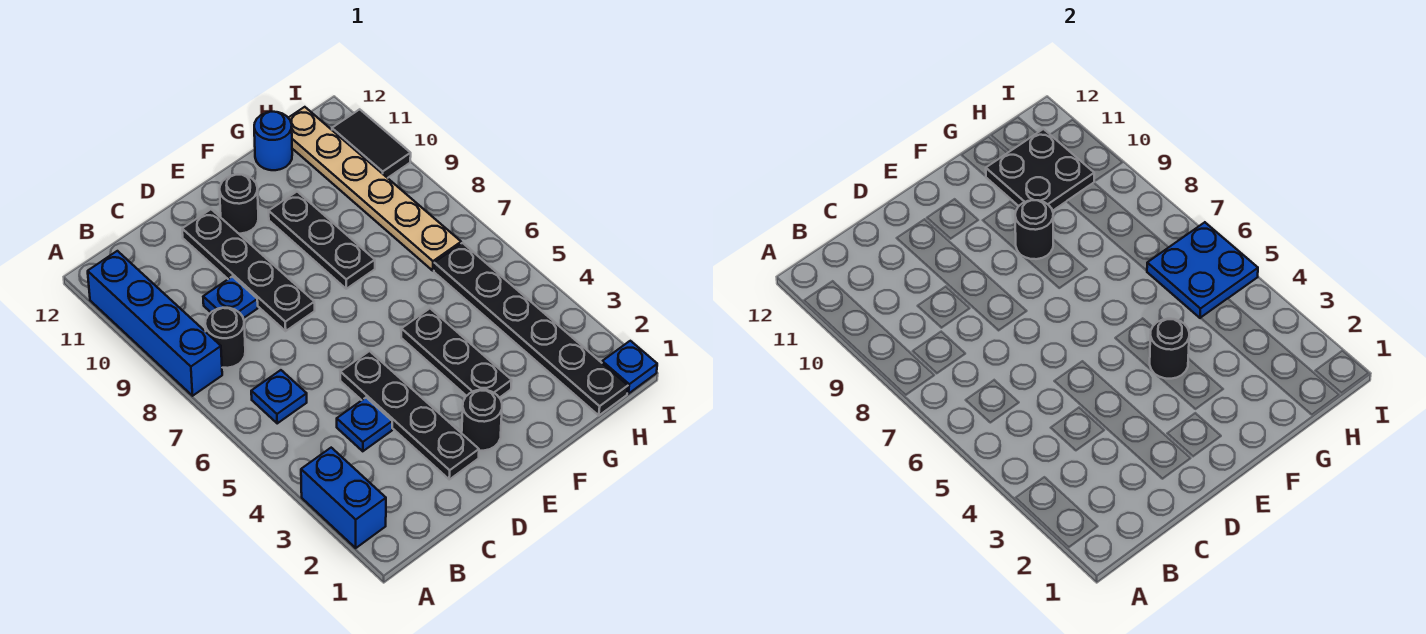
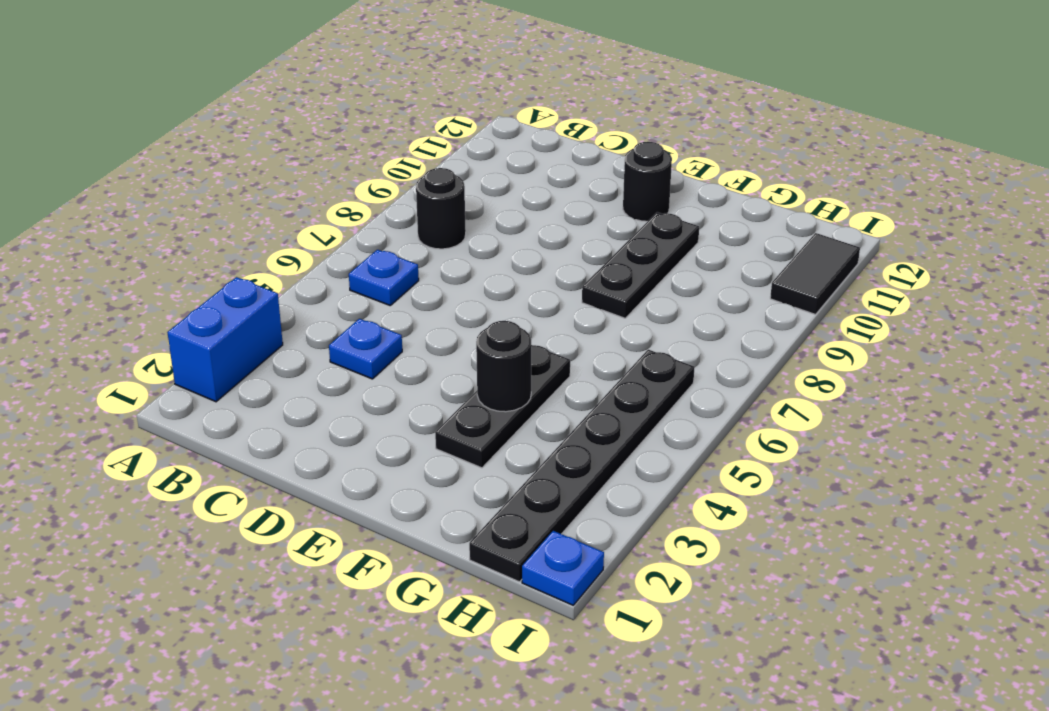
none -> blue 1x4 brick [88,251,222,396]
none -> blue 1x1 plate [203,276,258,318]
none -> black 1x4 plate [340,351,479,479]

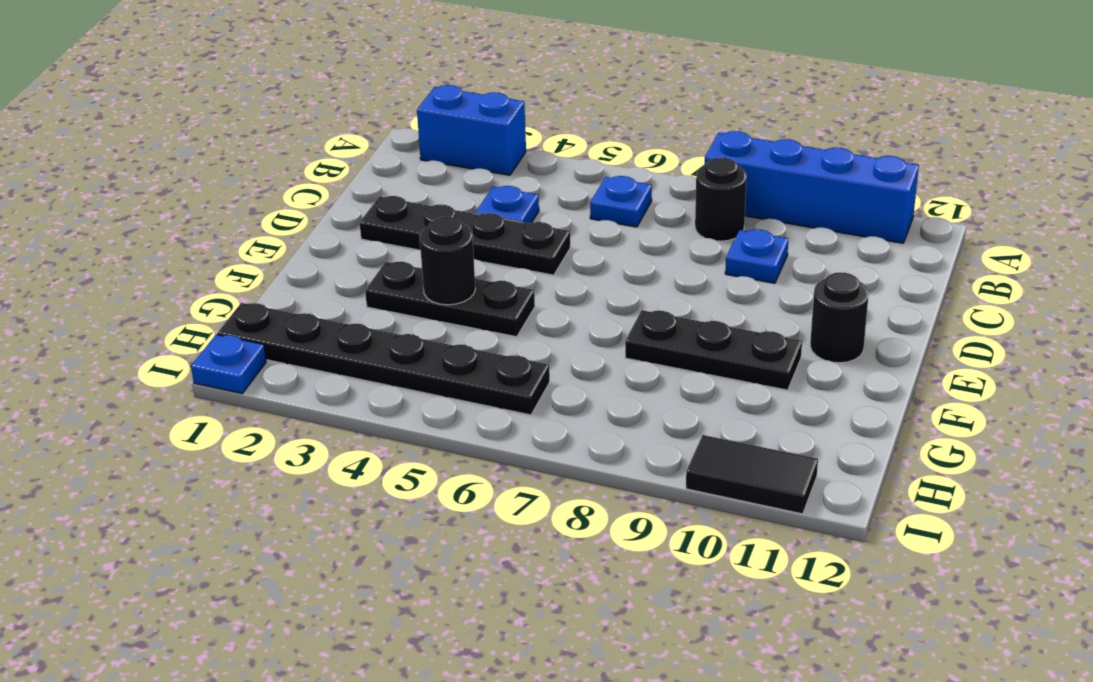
none -> black 1x4 plate [182,209,315,331]
none -> black 1x1 round brick [462,390,502,451]
none -> blue 1x1 round brick [254,112,292,170]

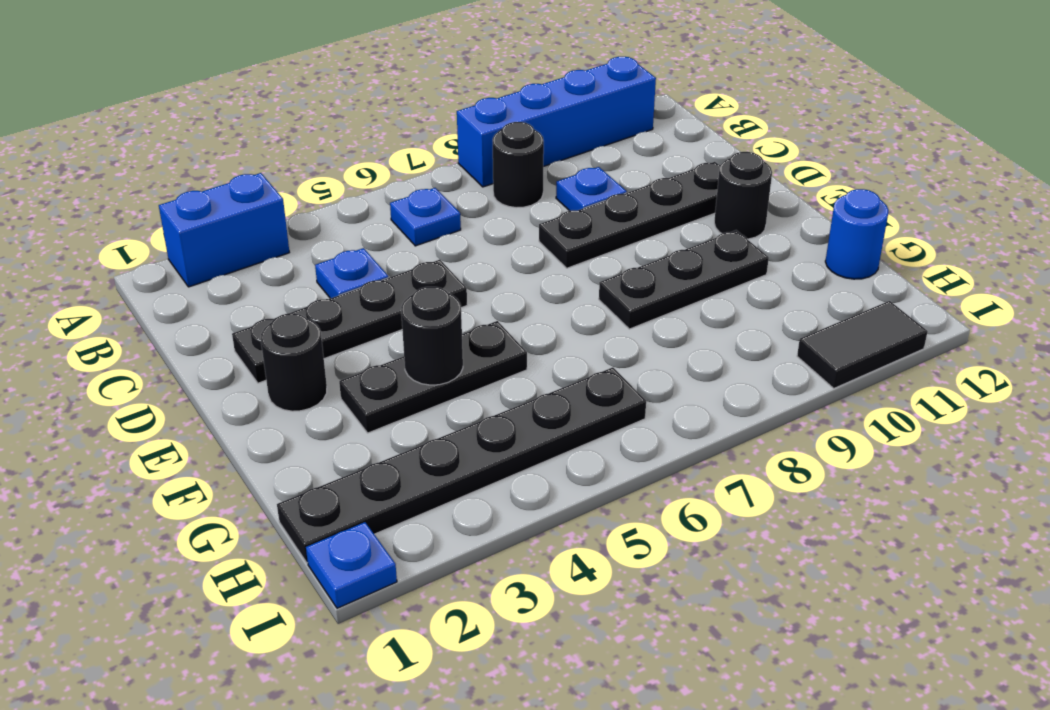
none -> tan 1x6 plate [289,107,461,271]
none -> black 1x1 round brick [1015,200,1053,259]
none -> black 2x2 plate [986,129,1094,211]

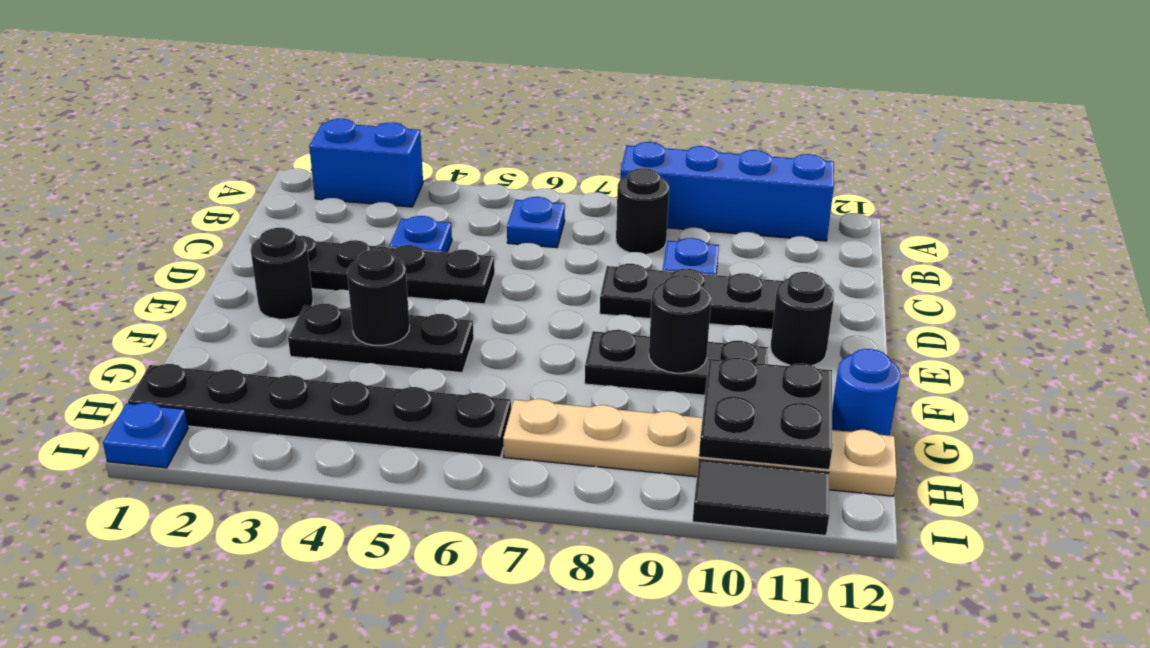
none -> blue 2x2 plate [1147,222,1258,318]

